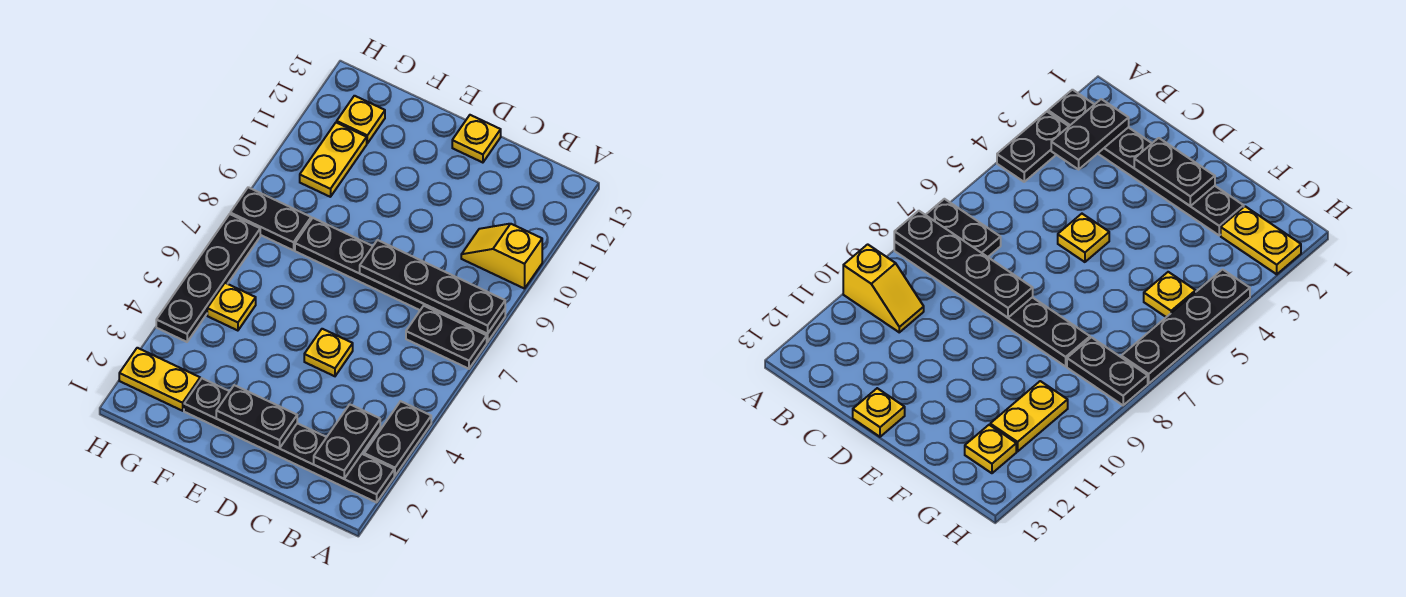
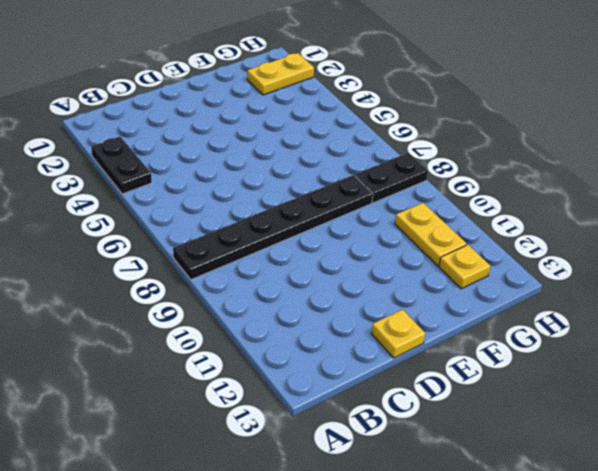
none -> black 1x6 plate [184,378,394,502]
none -> black 1x2 plate [406,306,487,369]
none -> yellow 1x2 slope [461,224,542,289]

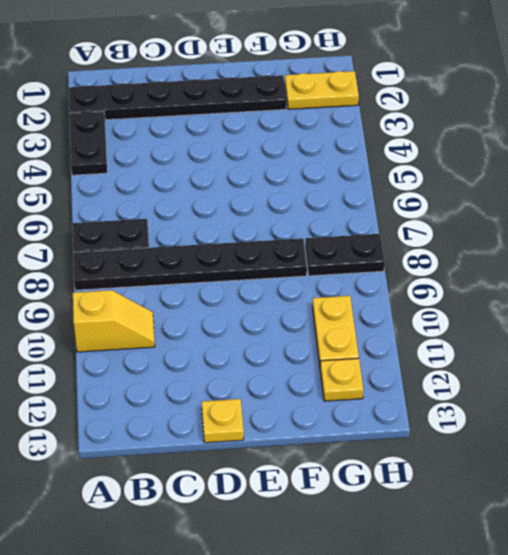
none -> yellow 1x1 plate [304,329,353,376]
none -> yellow 1x1 plate [207,283,256,331]
none -> black 1x4 plate [156,214,260,342]

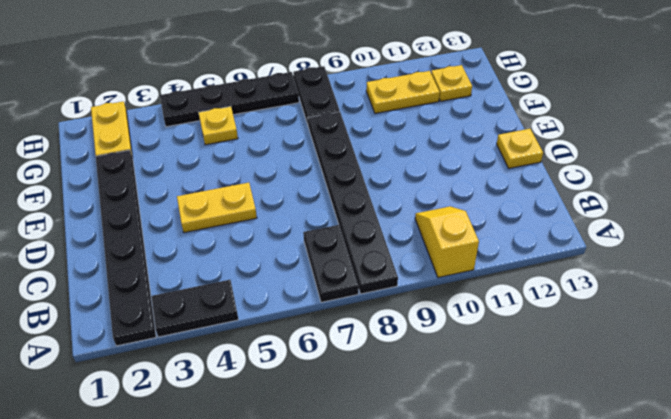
yellow 1x2 plate [177,183,257,233] -> yellow 1x1 plate [304,329,353,376]
none -> black 1x4 plate [360,240,505,334]
none -> black 1x2 plate [314,404,380,479]
none -> black 1x2 plate [216,385,297,448]

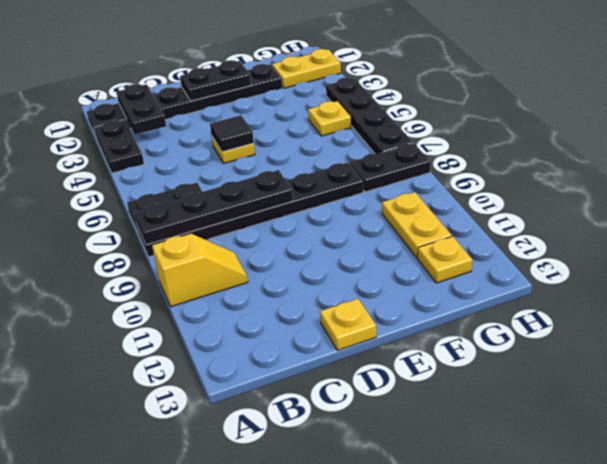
black 1x1 tile [210,115,254,152] -> none

